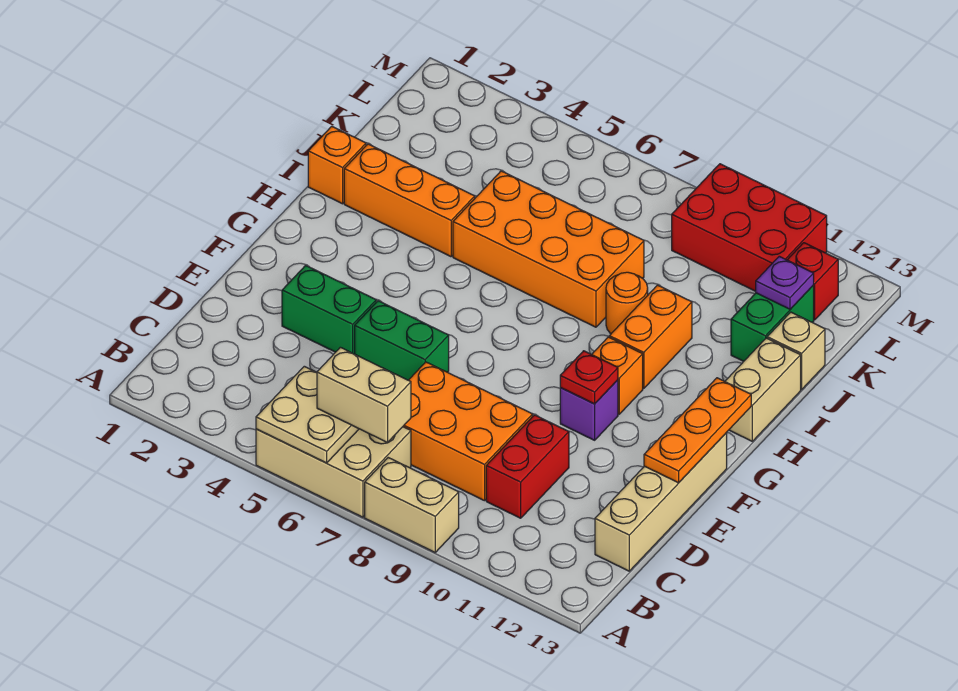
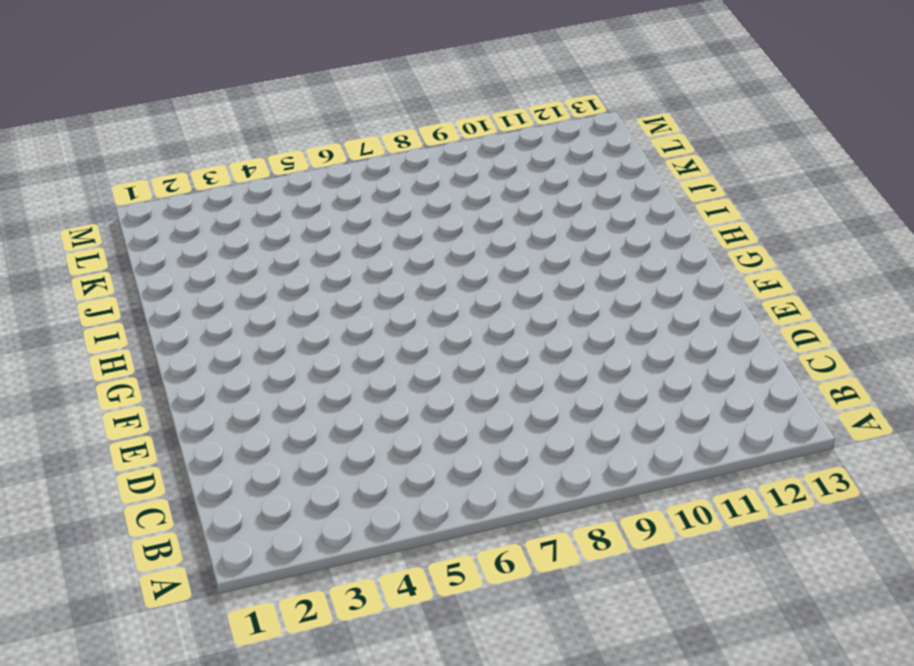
none -> tan 2x3 brick [256,427,411,517]
none -> tan 1x2 brick [365,458,459,552]
none -> orange 2x3 brick [403,362,533,501]

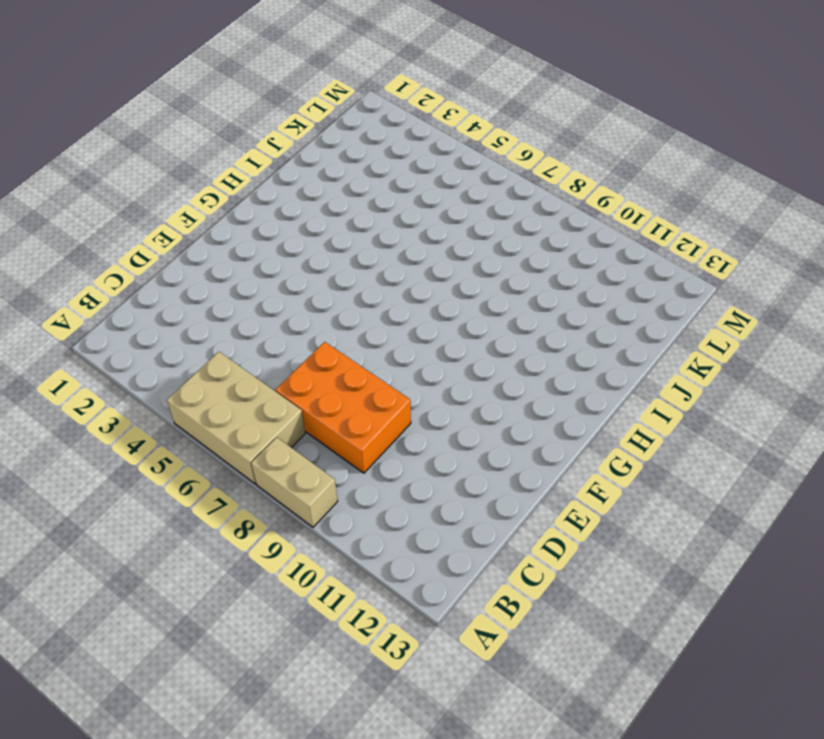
none -> red 1x2 brick [486,415,569,518]
none -> tan 1x4 brick [595,433,727,571]
none -> green 1x2 brick [282,265,376,354]

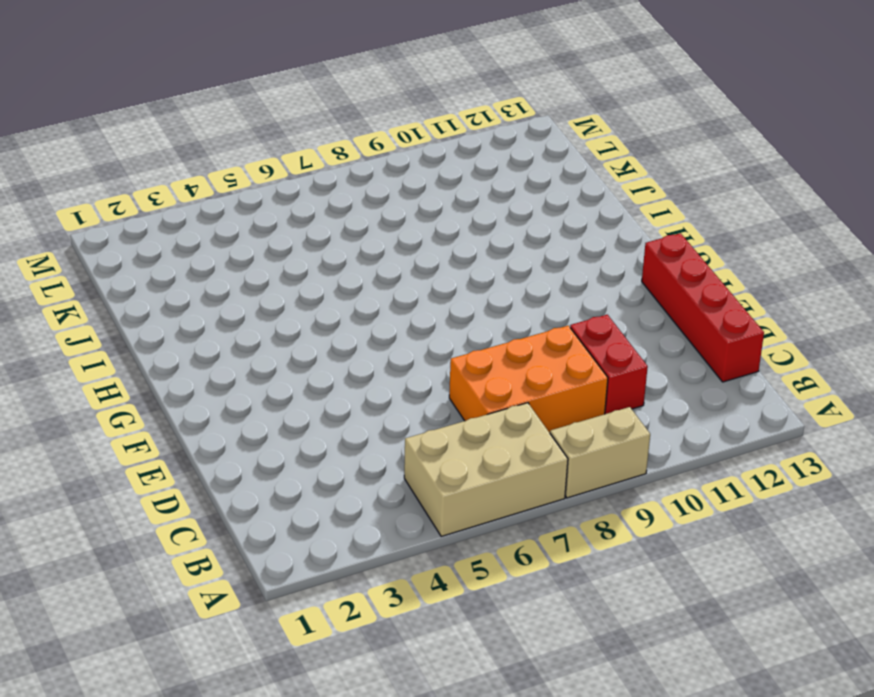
red 1x4 brick [642,233,764,382] -> tan 1x4 brick [595,433,727,571]
none -> green 1x2 brick [282,265,376,354]
none -> green 1x2 brick [355,301,449,380]
none -> purple 1x1 brick [560,380,618,440]

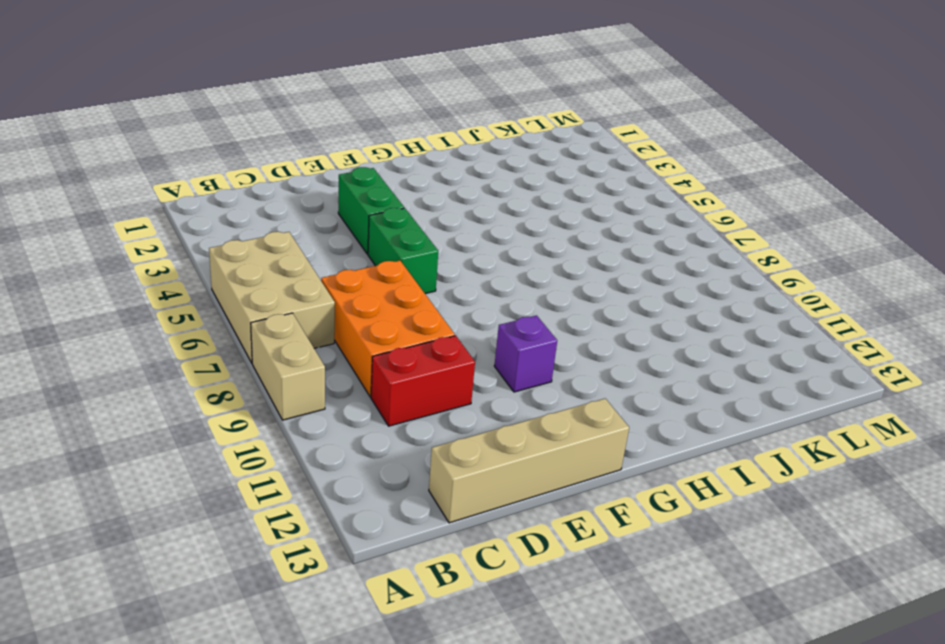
none -> orange 1x1 brick [592,337,643,414]
none -> orange 1x2 brick [609,285,692,389]
none -> tan 1x2 brick [725,338,801,441]

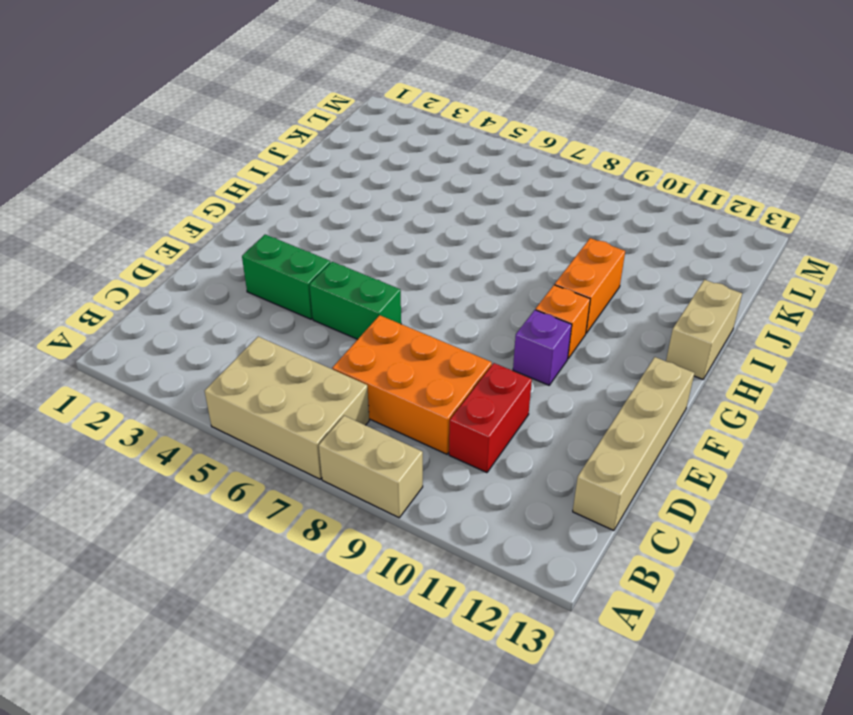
none -> orange 1x1 brick [308,126,366,204]
none -> orange 1x3 brick [344,144,475,257]
none -> orange 2x4 brick [453,171,644,327]

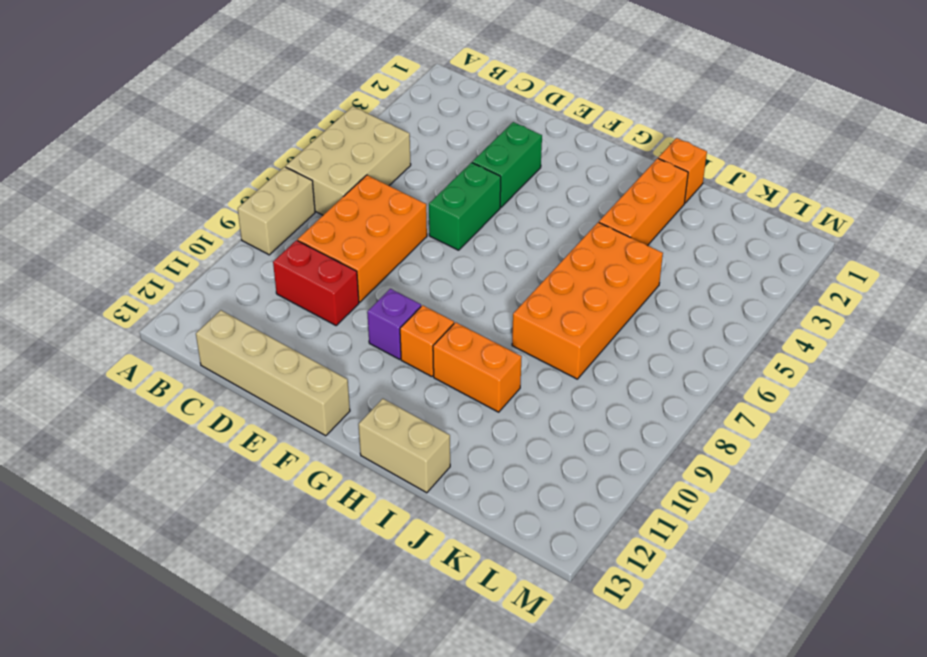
none -> orange 1x1 round brick [606,272,648,334]
none -> green 1x2 brick [731,286,814,361]
none -> tan 1x1 brick [767,312,825,390]

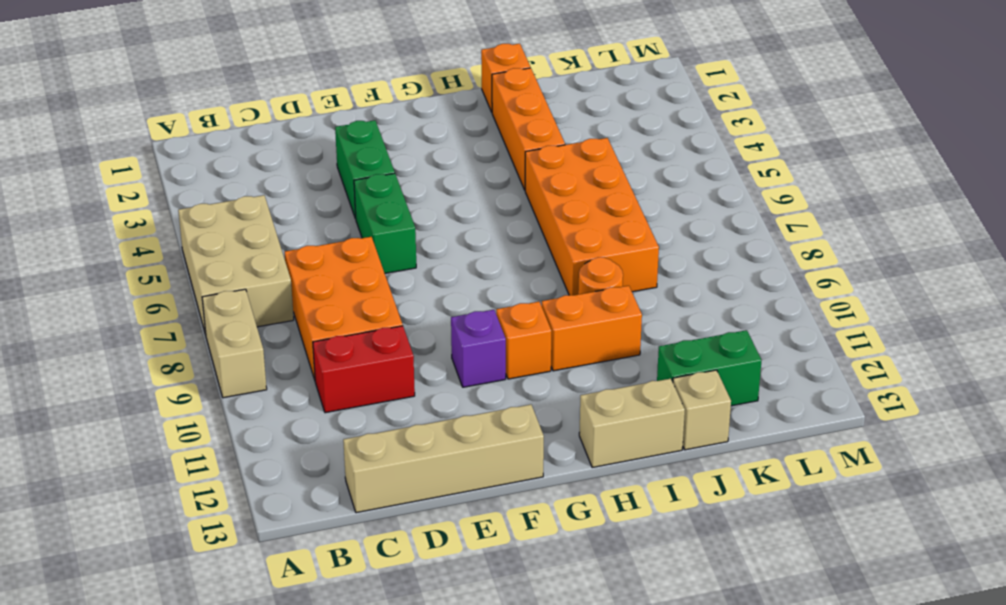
none -> red 2x3 brick [672,164,827,291]
none -> red 1x1 brick [788,243,838,320]
none -> tan 2x2 plate [256,366,359,463]

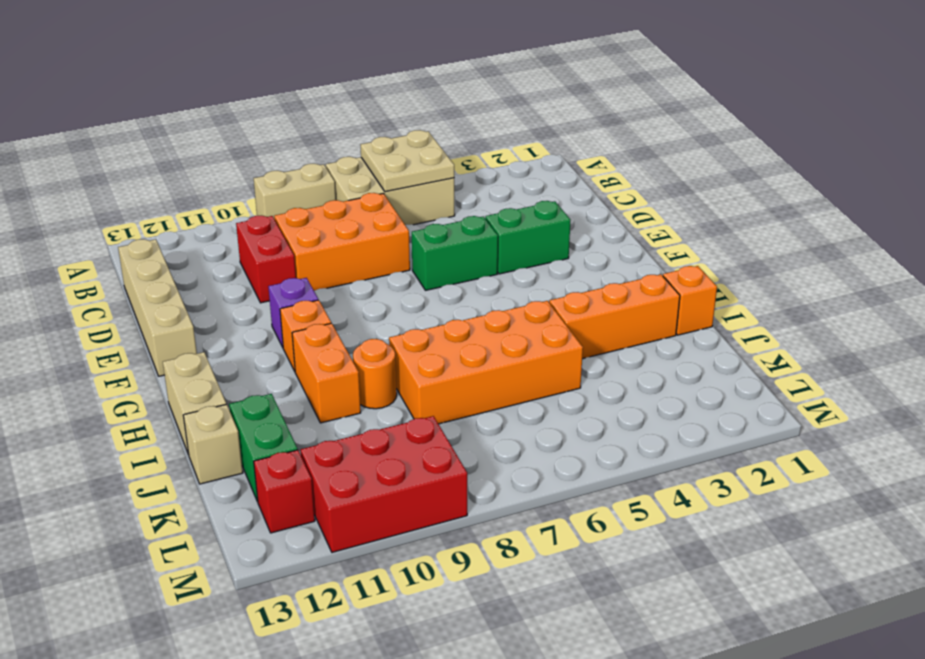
none -> orange 1x3 plate [644,378,751,483]
none -> red 1x1 plate [560,351,618,404]
none -> purple 1x1 plate [756,256,814,309]

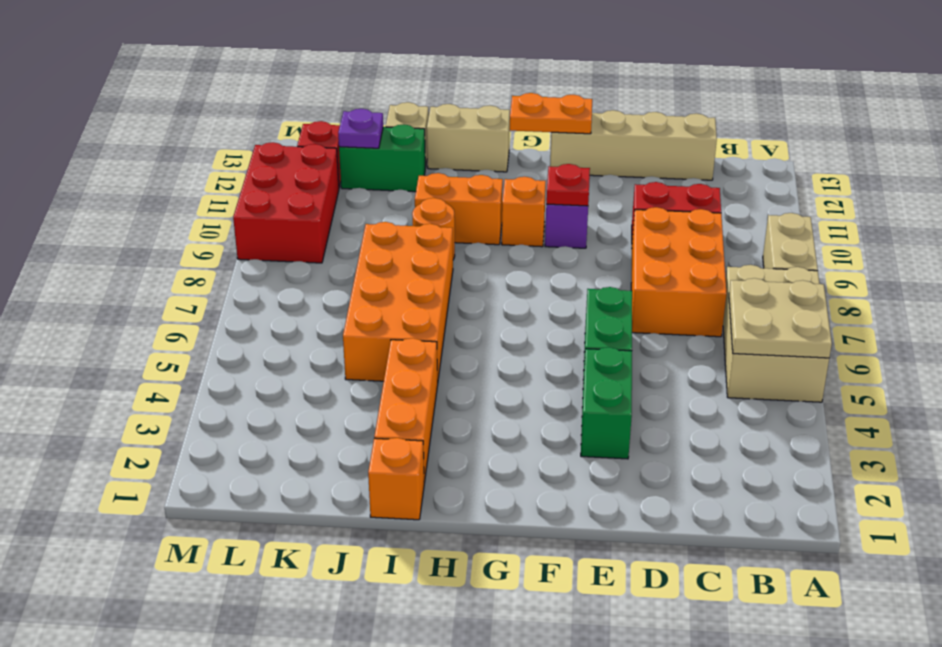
orange 1x2 plate [510,93,592,134] -> orange 1x3 plate [644,378,751,483]
none -> tan 1x2 brick [317,347,411,442]

